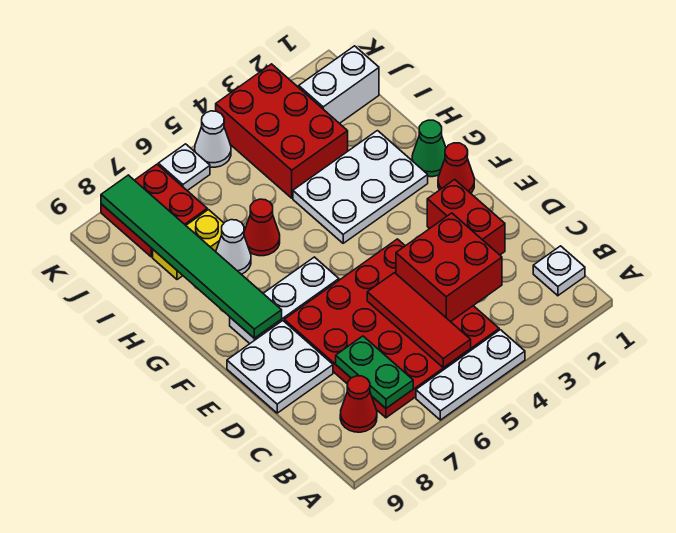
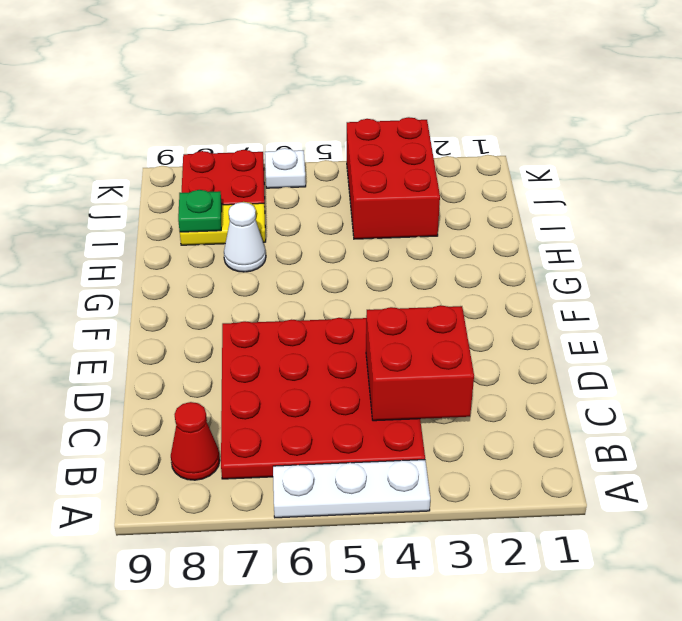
green 1x1 plate [178,190,222,232] -> green 1x6 tile [101,175,282,338]
none -> white 1x1 plate [533,246,585,296]
none -> red 1x2 brick [427,180,505,255]
none -> white 2x2 plate [227,321,333,413]

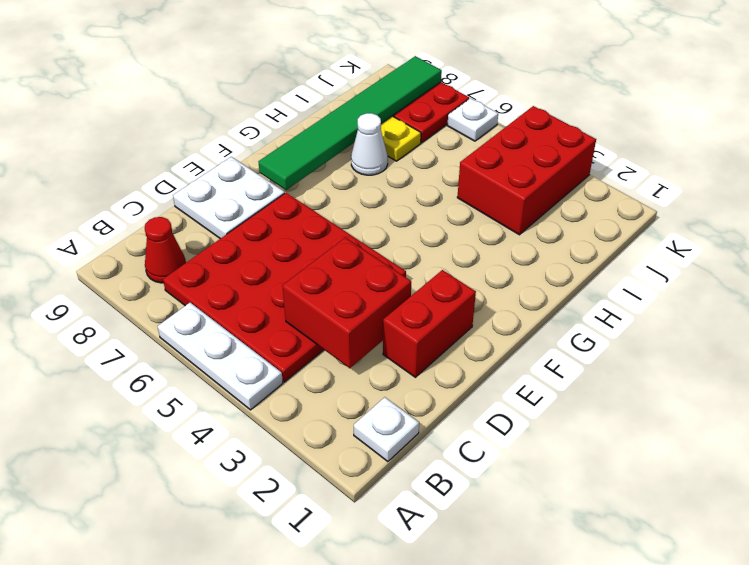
none -> red 1x1 cone [438,143,474,193]
none -> white 1x3 plate [230,257,339,344]
none -> green 1x1 cone [412,120,446,177]

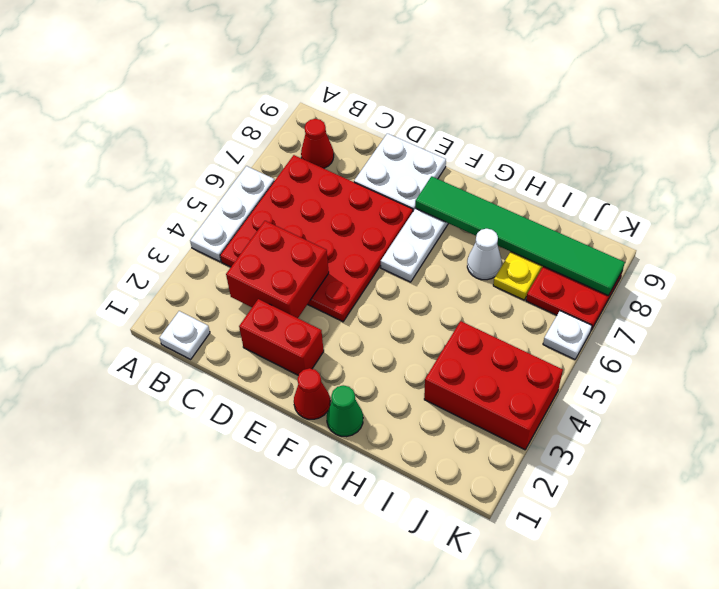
none -> white 2x3 plate [293,131,428,243]
none -> red 1x1 cone [244,199,280,256]
none -> white 1x2 brick [299,46,379,124]

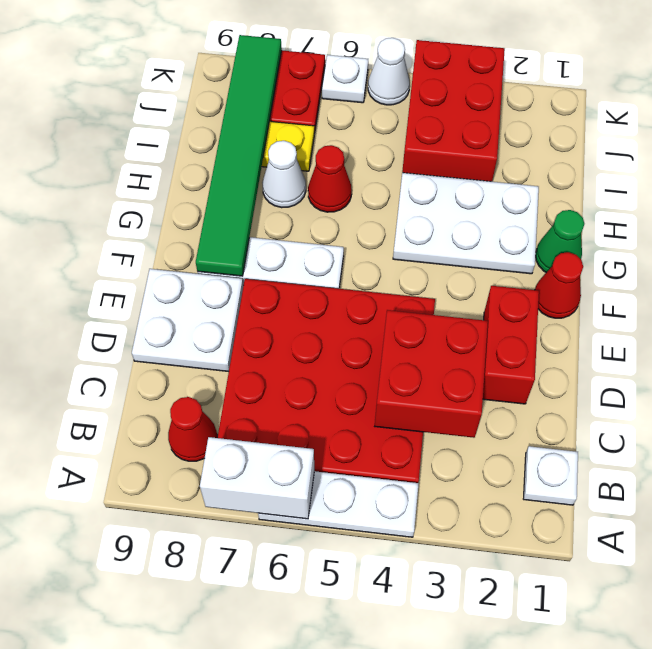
white 1x2 brick [200,437,314,519] -> white 1x2 brick moved to [299,46,379,124]
none -> red 1x3 tile [367,273,471,368]
none -> green 1x2 plate [336,336,413,408]

